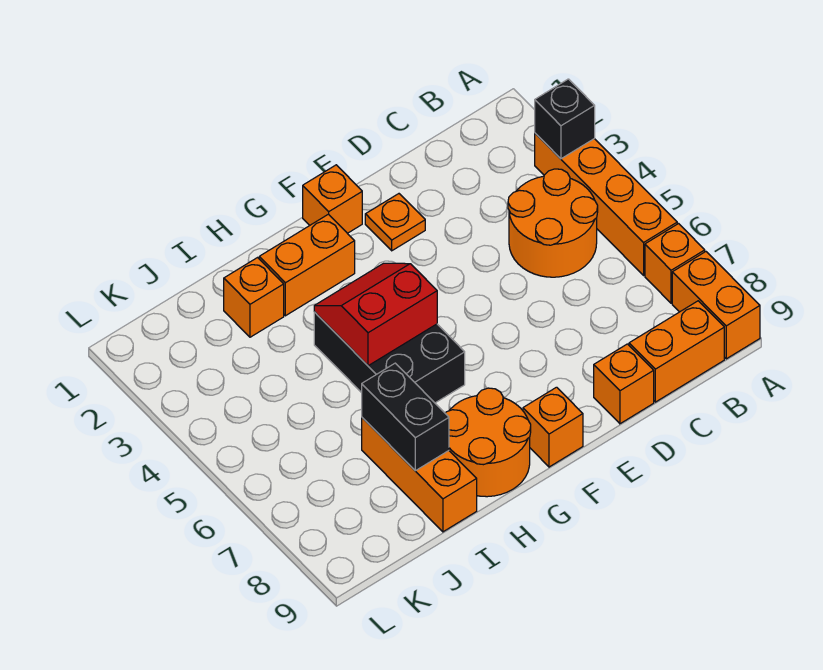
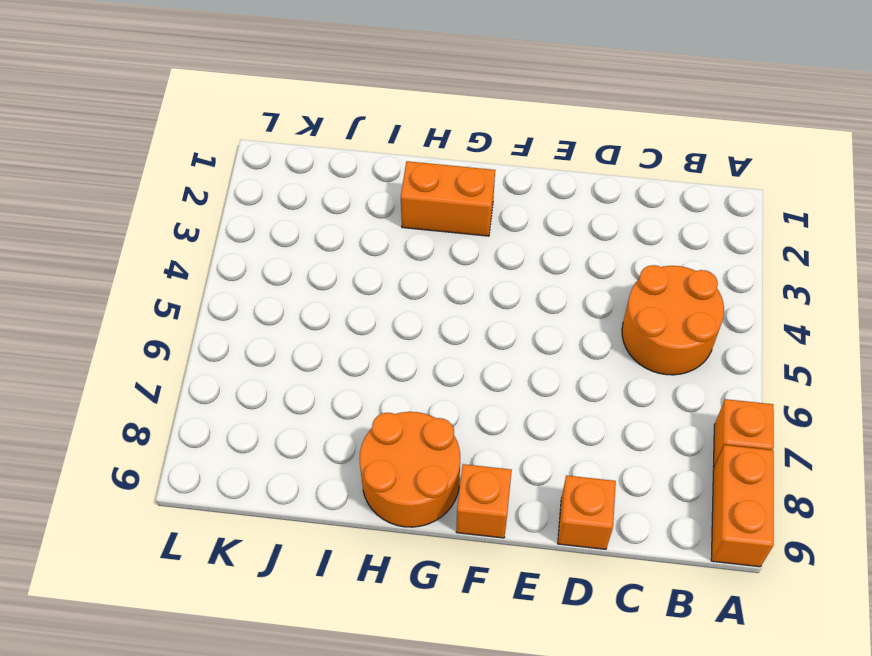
none -> orange 1x4 brick [535,133,677,275]
none -> orange 1x2 brick [629,301,724,402]
none -> orange 1x1 plate [365,194,425,251]

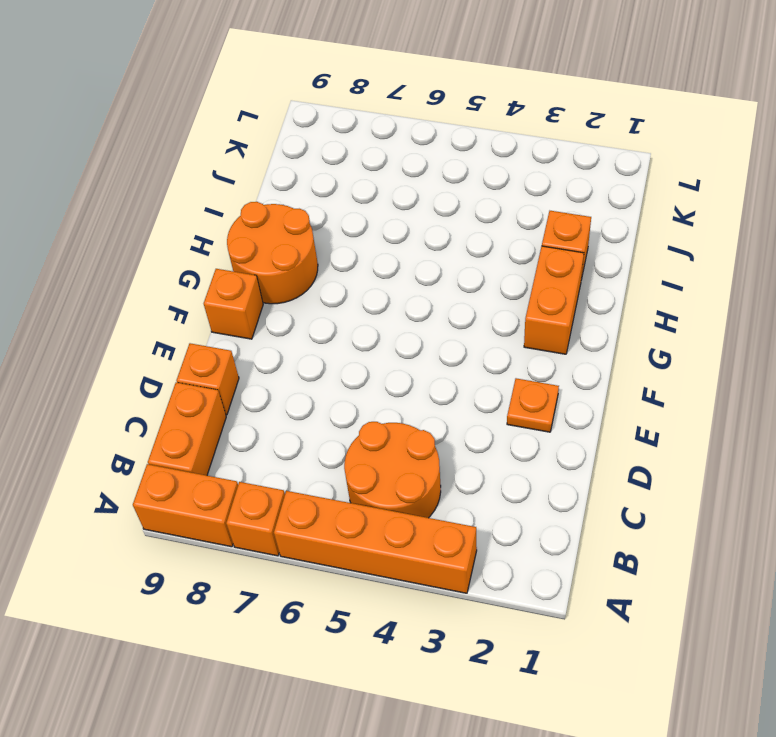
none -> orange 1x1 brick [303,165,362,233]
none -> black 2x3 brick [314,312,465,403]
none -> orange 1x3 brick [362,418,477,532]

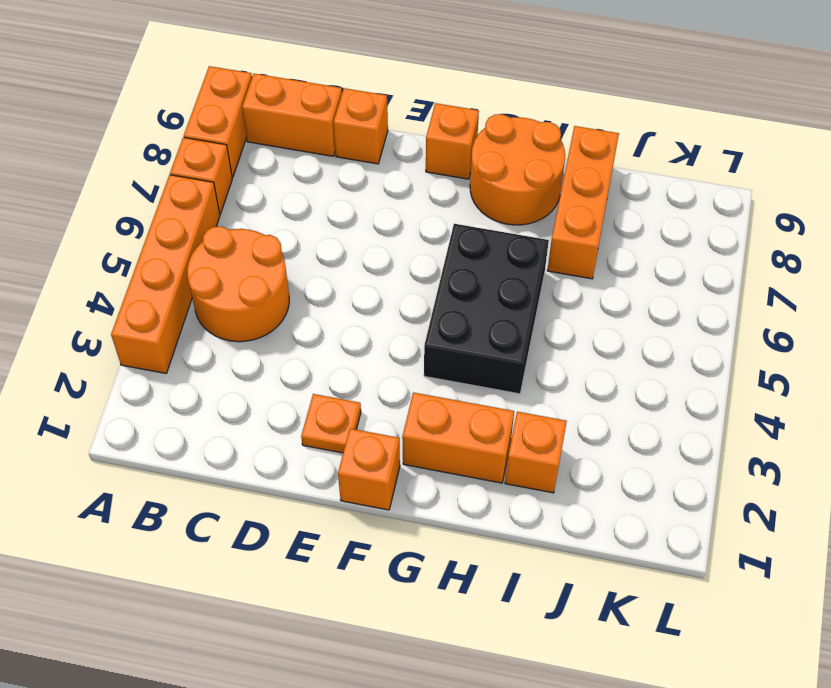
none -> black 1x1 brick [535,79,595,159]
none -> red 2x2 slope [314,263,437,366]
none -> black 1x2 brick [362,363,449,471]

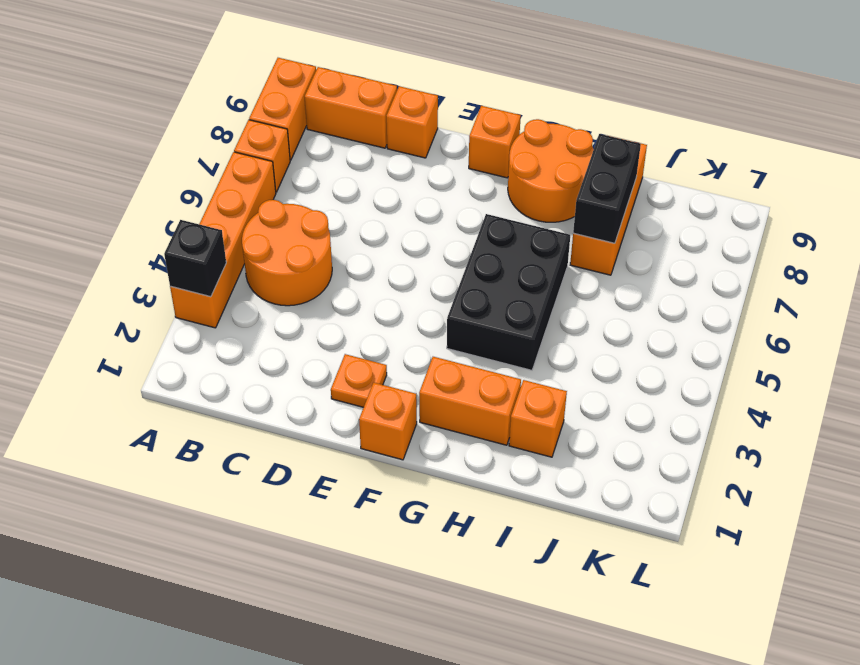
none -> red 2x2 slope [314,263,437,366]

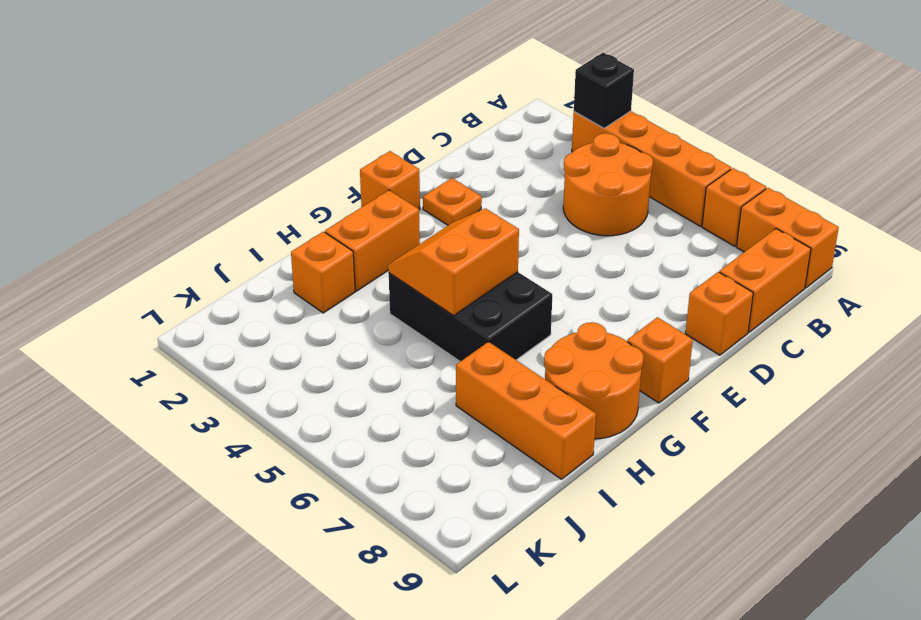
orange 2x2 slope [388,208,519,316] -> red 2x2 slope [314,263,437,366]
none -> black 1x2 brick [362,363,449,471]

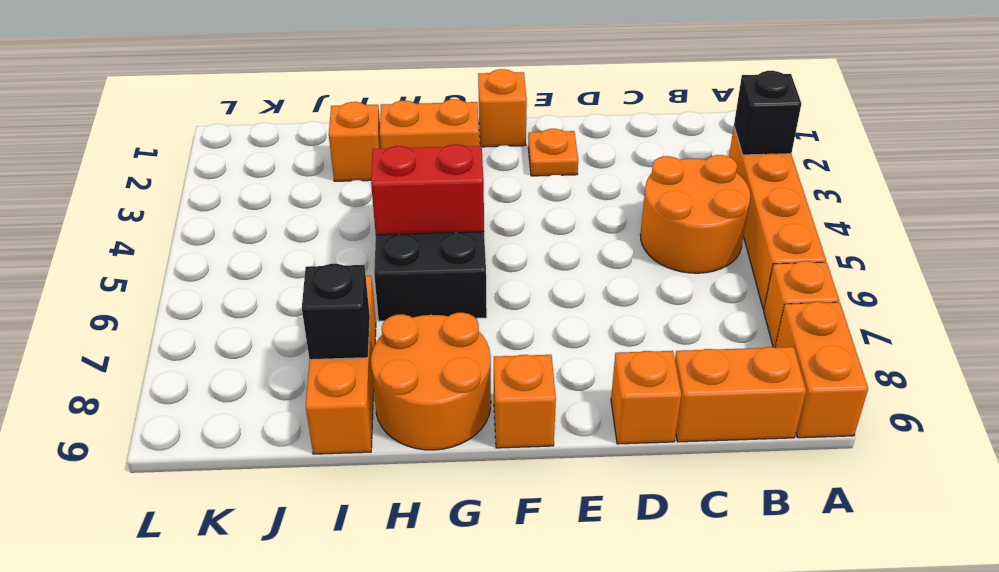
black 1x1 brick [302,264,370,360] -> black 1x2 brick [362,363,449,471]

